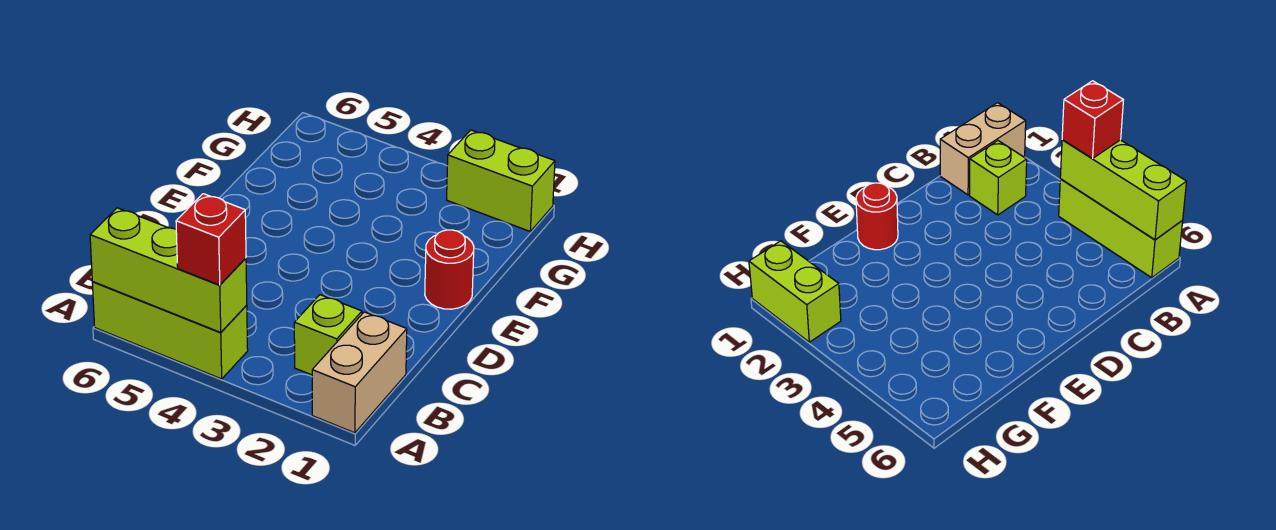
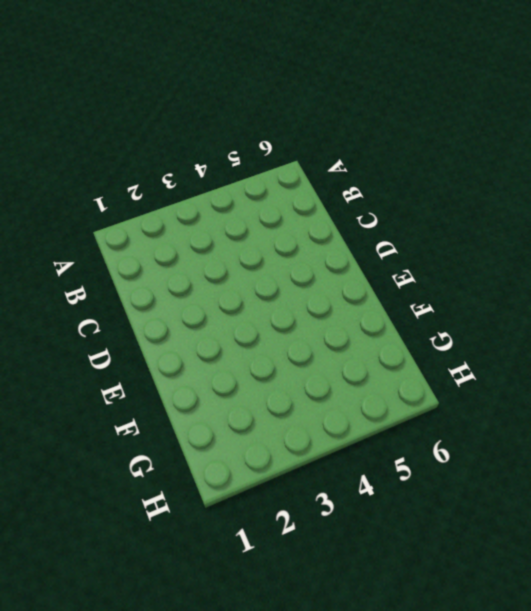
none -> tan 1x2 brick [312,312,407,433]
none -> lime 1x3 brick [92,282,248,379]

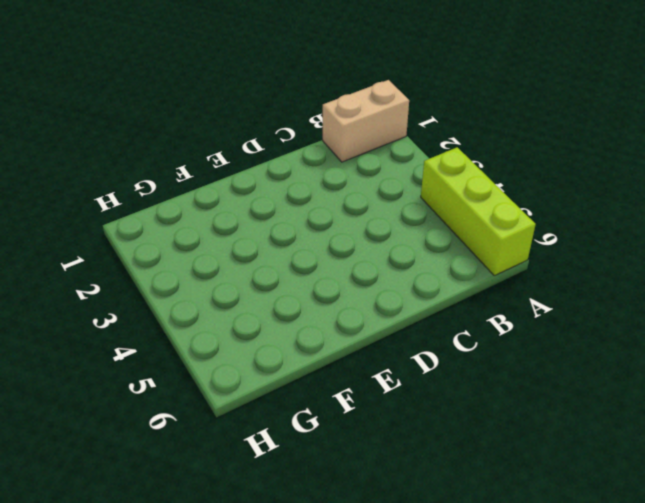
none -> lime 1x1 brick [294,295,362,375]
none -> red 1x1 round brick [425,230,474,309]

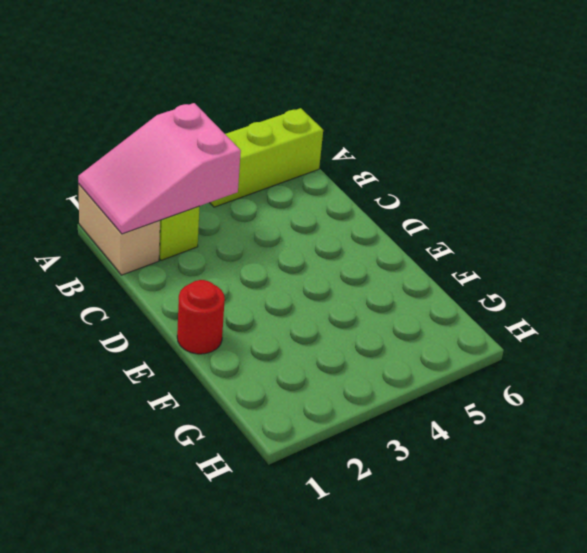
pink 2x3 slope [78,103,241,234] -> none
none -> lime 1x2 brick [447,130,555,231]
none -> lime 1x3 brick [90,208,247,332]

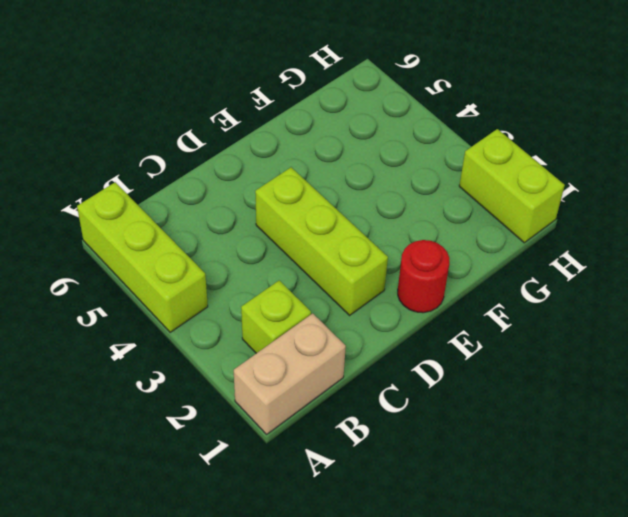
lime 1x3 brick [255,167,388,315] -> lime 1x3 brick moved to [90,208,247,332]
none -> red 1x1 brick [176,194,246,285]

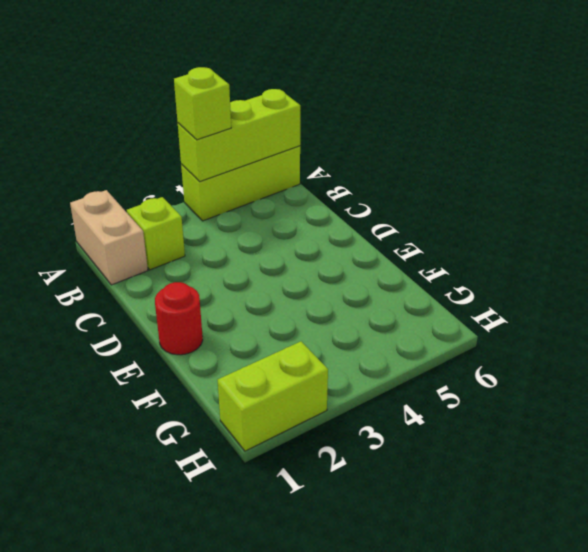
lime 1x1 brick [174,67,231,140] -> red 1x1 brick [176,194,246,285]

